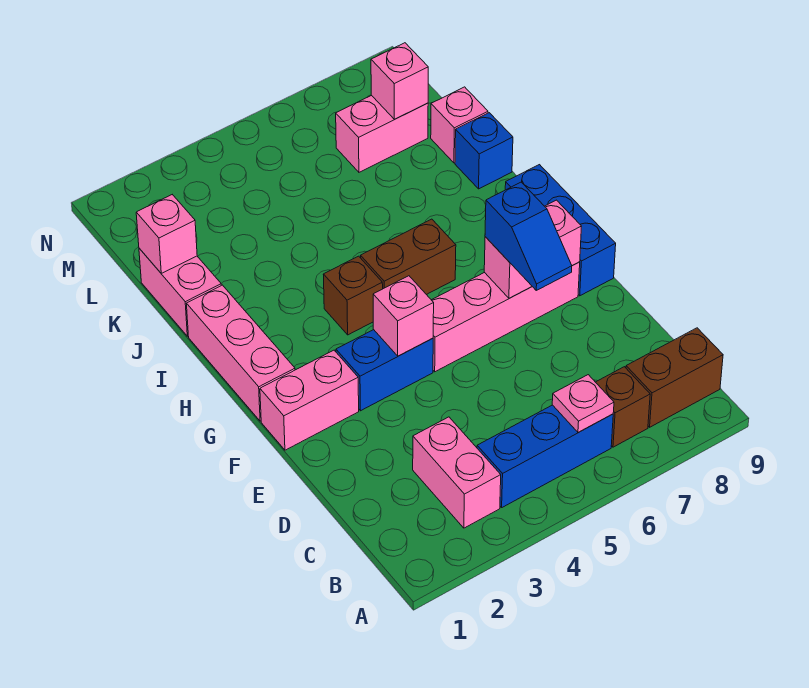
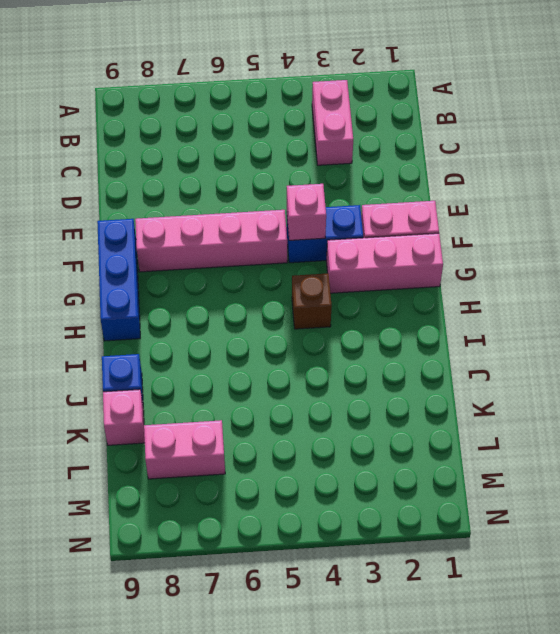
pink 1x3 brick [326,233,443,293] -> pink 1x3 brick turned to [187,285,295,421]
none -> blue 1x3 brick [477,405,613,507]
none -> brown 1x1 brick [596,367,650,447]
none -> brown 1x2 brick [626,328,723,427]

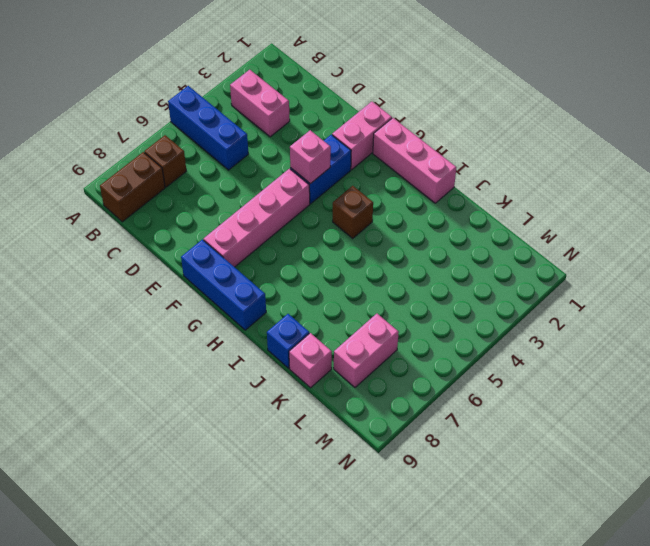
blue 1x3 brick [168,86,248,170] -> blue 1x3 brick turned to [477,405,613,507]
none -> brown 1x2 brick [361,219,456,295]
none -> pink 1x2 brick [139,248,221,336]
none -> pink 1x1 plate [552,375,614,433]

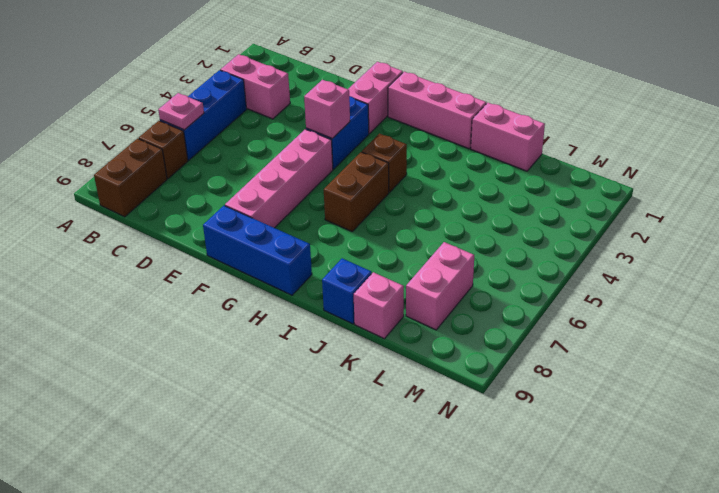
none -> pink 1x2 brick [484,200,582,298]
none -> pink 1x1 brick [136,195,197,273]
none -> pink 1x1 brick [371,43,428,119]

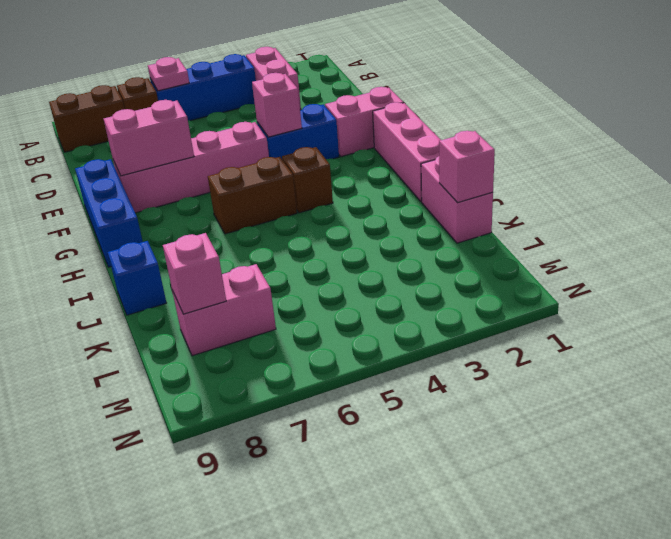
none -> pink 1x1 brick [431,87,488,163]
none -> blue 1x2 slope [485,182,572,290]

